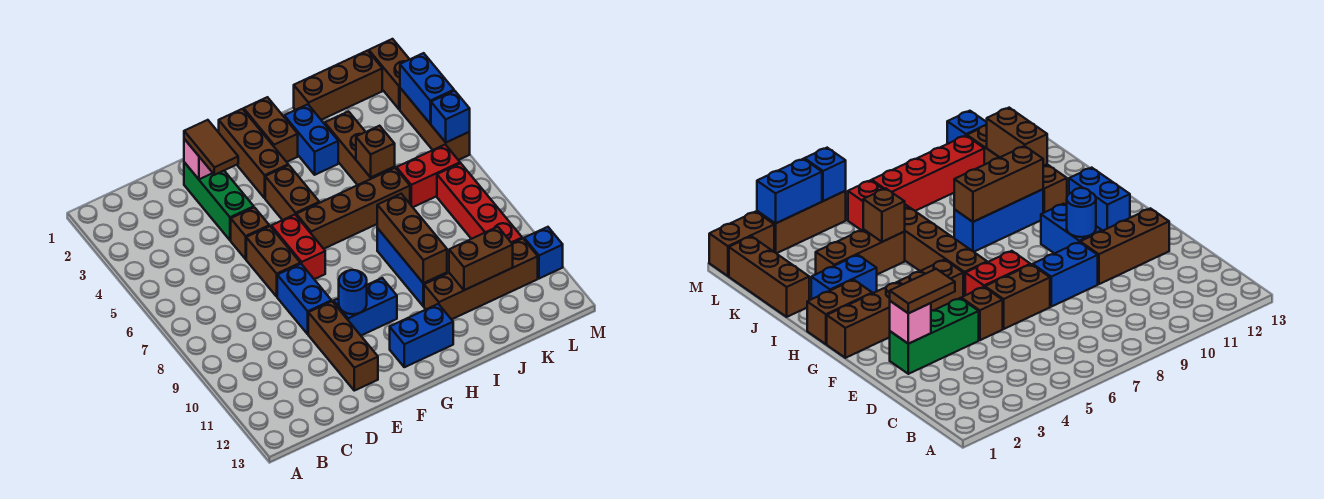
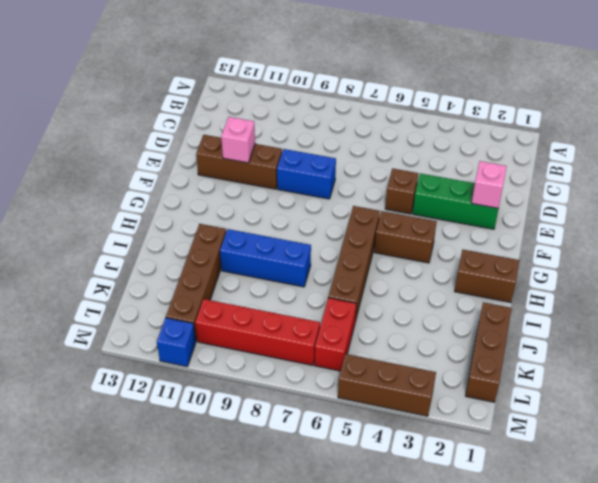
pink 1x1 brick [221,117,255,163] -> none
none -> brown 1x2 brick [246,226,300,296]
none -> red 1x2 brick [271,215,325,279]
none -> blue 1x2 brick [333,278,397,335]
none -> brown 1x3 brick [219,109,288,198]

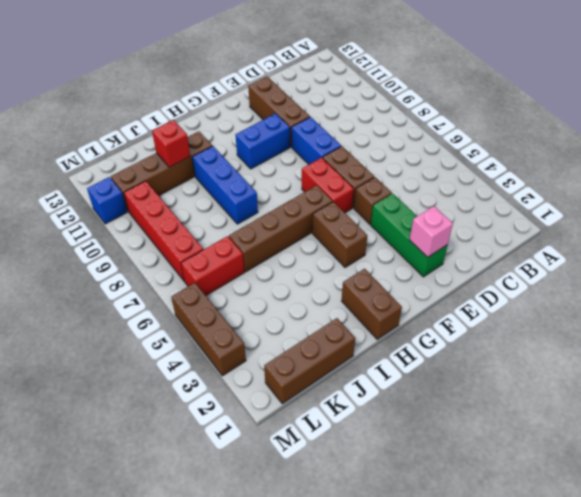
red 1x1 brick [152,120,190,167] -> brown 1x2 brick [449,227,513,290]
none -> brown 1x3 brick [219,109,288,198]
none -> blue 1x2 brick [390,304,453,367]
none -> blue 1x2 brick [284,104,338,175]
none -> brown 1x3 brick [325,112,395,185]

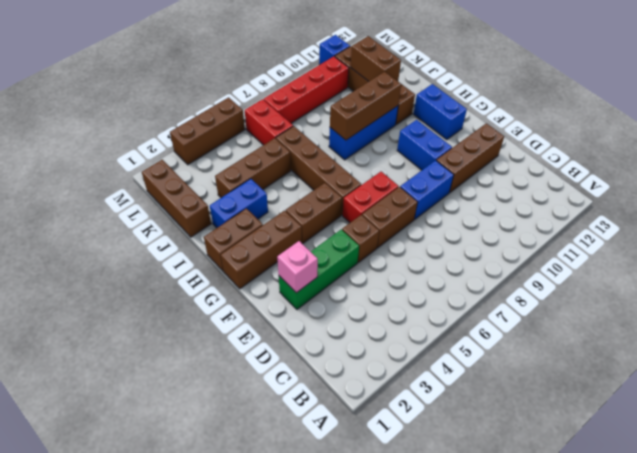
none -> brown 1x2 brick [369,39,410,109]
none -> blue 1x1 round brick [339,270,367,314]
none -> brown 1x1 brick [356,126,395,177]
none -> blue 1x2 brick [400,53,454,124]

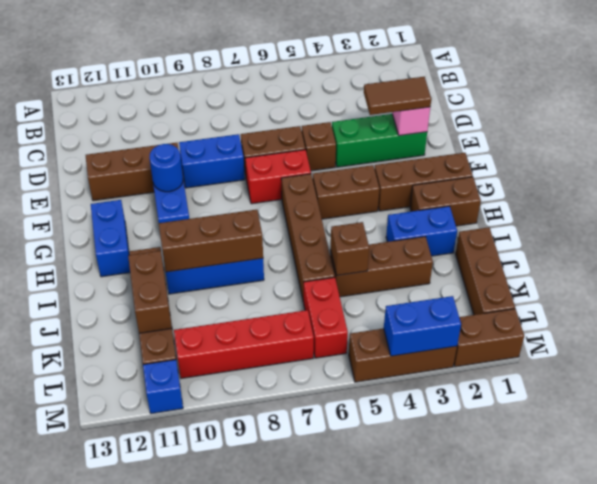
none -> blue 1x1 brick [431,91,470,142]

